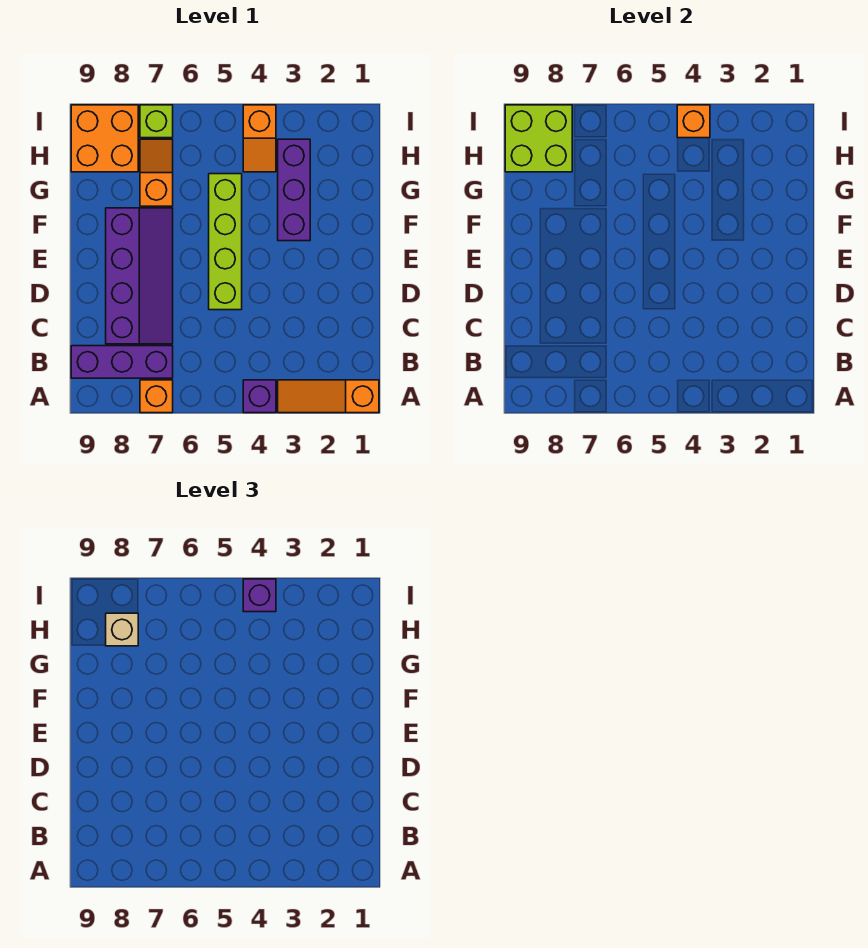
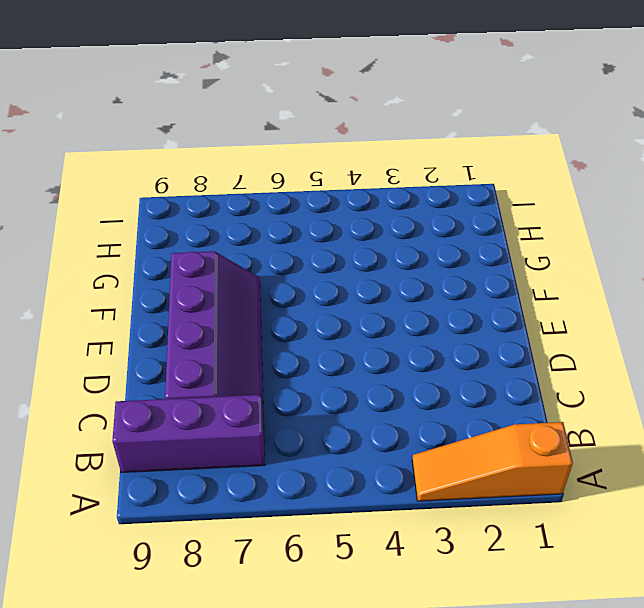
none -> purple 1x1 brick [243,380,276,413]
none -> orange 1x1 brick [140,380,173,413]
none -> lime 1x4 brick [209,174,242,310]

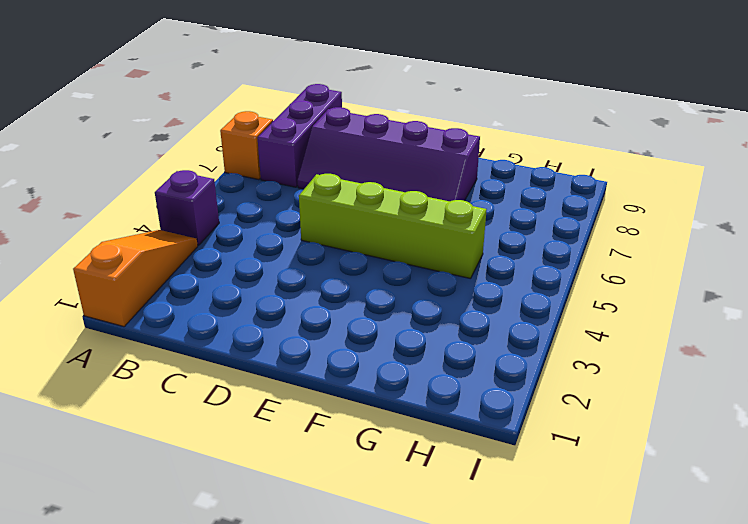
none -> purple 1x3 brick [278,139,310,241]
none -> orange 1x2 slope [140,139,173,206]
none -> orange 1x2 slope [243,105,276,172]

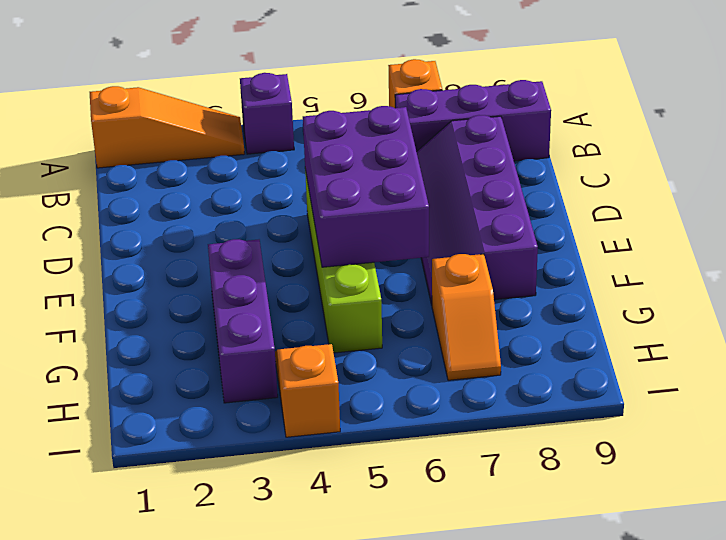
purple 2x3 brick [303,106,429,267] -> none
none -> orange 2x2 brick [71,105,138,172]
none -> lime 1x1 brick [140,105,173,138]
none -> lime 2x2 brick [505,105,572,172]

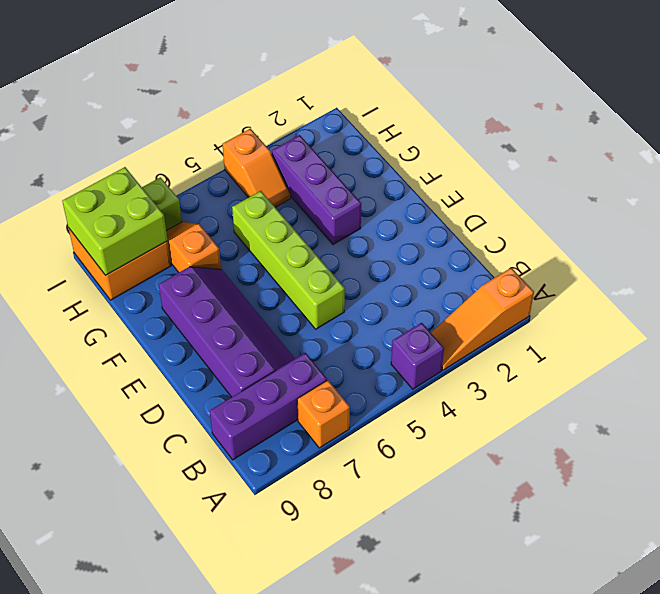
none -> orange 1x1 brick [677,105,710,138]
none -> tan 1x1 brick [106,613,138,646]
none -> purple 1x1 brick [243,579,276,612]

